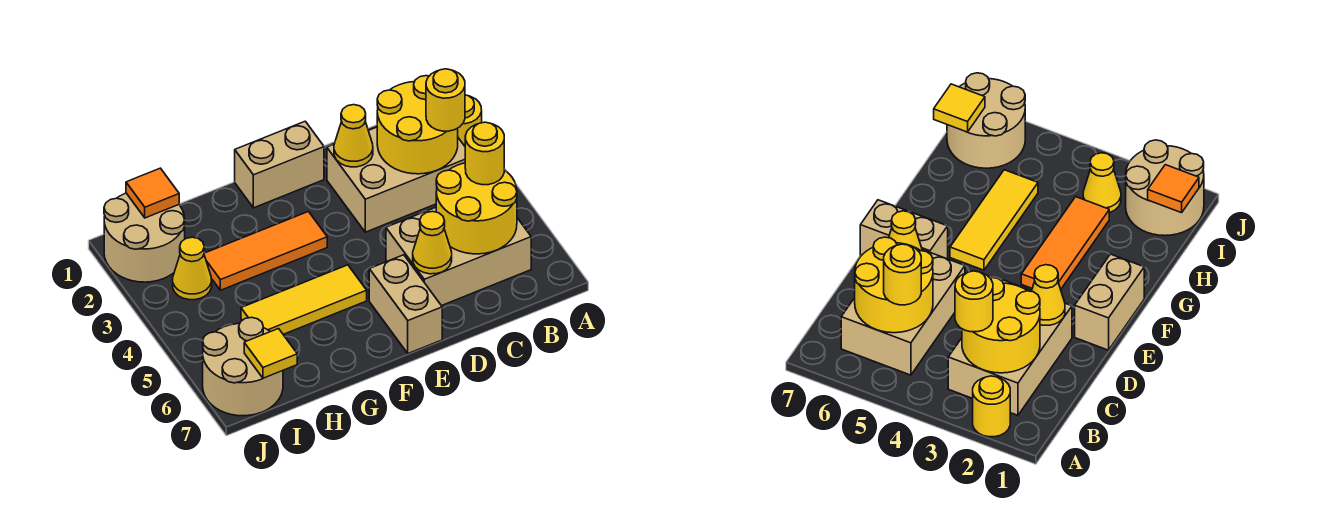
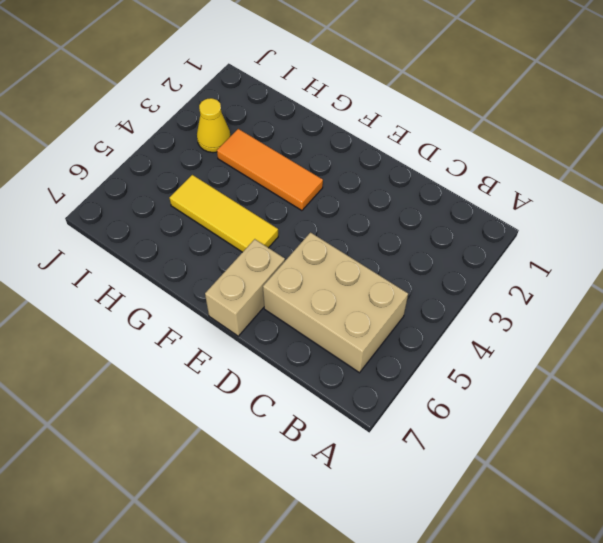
none -> yellow 1x1 round brick [458,95,482,146]
none -> tan 2x3 brick [327,127,465,232]
none -> tan 1x2 brick [235,121,324,208]

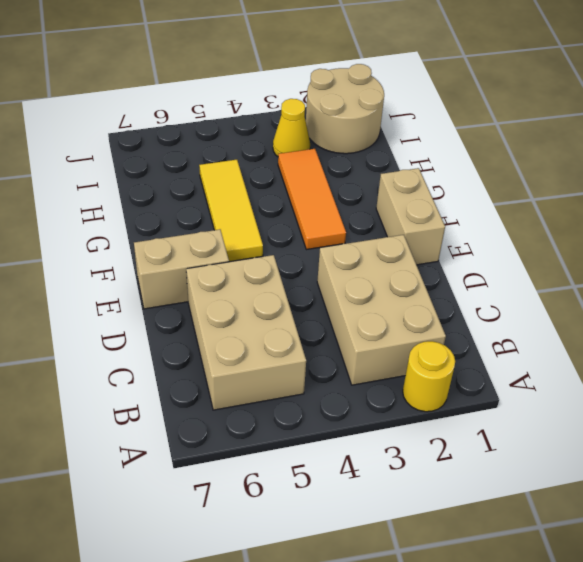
none -> tan 2x2 round brick [203,317,283,416]
none -> yellow 2x2 round brick [377,76,458,174]
none -> yellow 2x2 round brick [436,163,517,254]

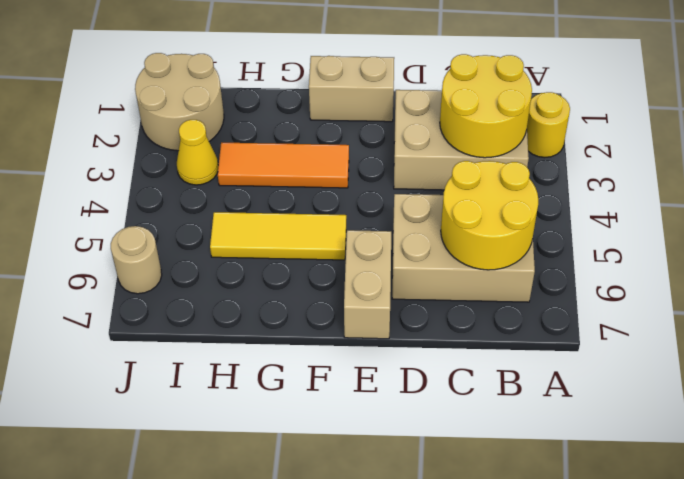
tan 1x1 round brick [111,226,162,294] -> tan 2x2 round brick [203,317,283,416]
none -> yellow 1x1 cone [334,105,373,167]
none -> yellow 1x1 cone [413,211,452,274]
none -> orange 1x1 tile [126,168,179,218]

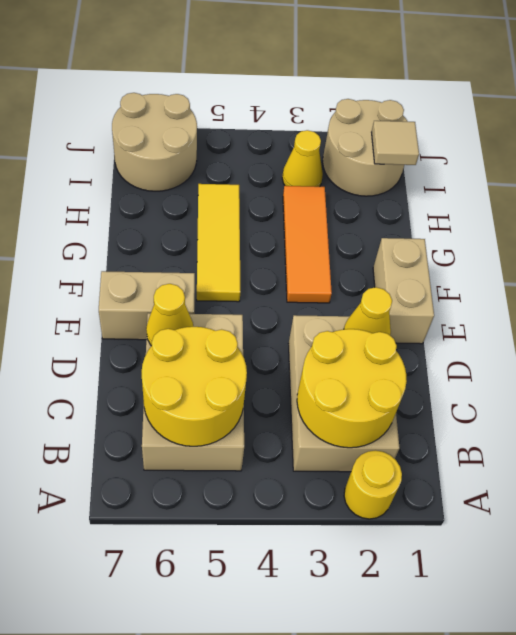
tan 1x1 tile [372,121,419,165] -> orange 1x1 tile [126,168,179,218]
none -> yellow 1x1 tile [244,329,297,378]
none -> yellow 1x1 round brick [426,69,465,131]
none -> yellow 1x1 round brick [465,122,504,185]

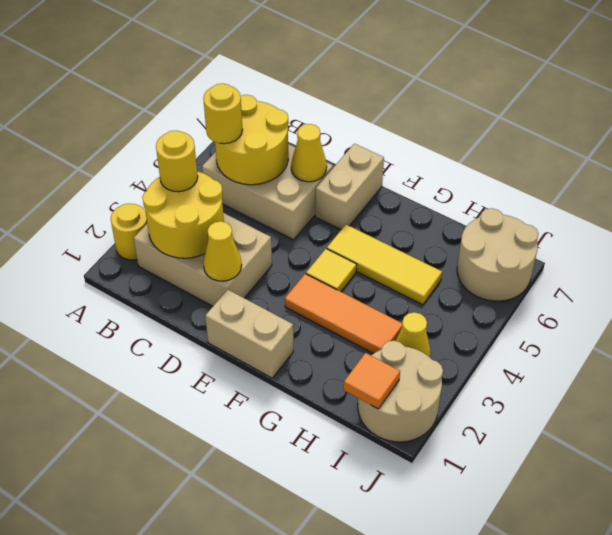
yellow 1x1 tile [306,249,357,292] -> yellow 1x1 tile moved to [244,329,297,378]

